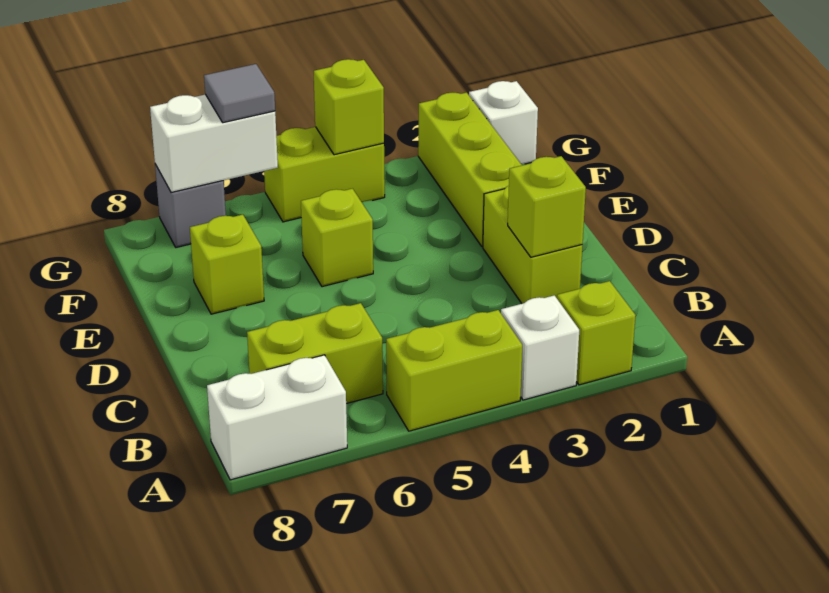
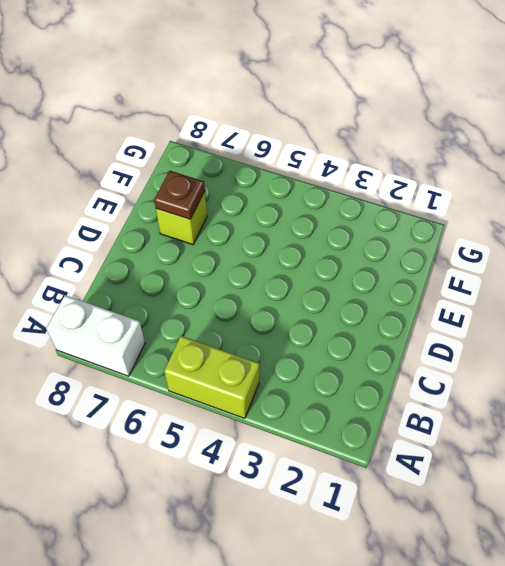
brown 1x1 plate [154,171,205,219] -> none
none -> lime 1x1 brick [557,281,636,385]
none -> white 1x1 brick [501,295,579,400]
none -> lime 1x2 brick [247,303,383,404]

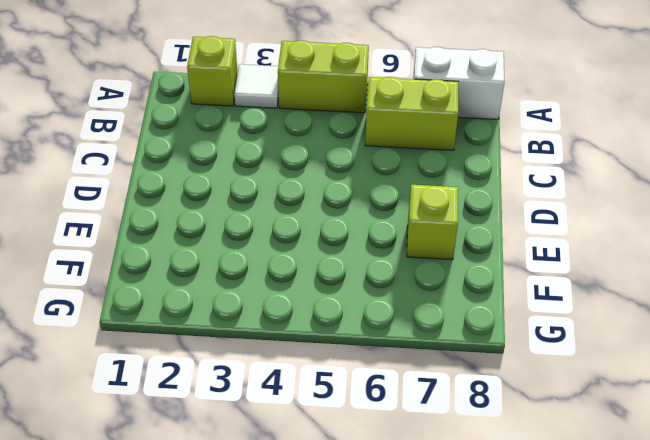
white 1x1 tile [234,64,279,108] -> white 1x1 brick [501,295,579,400]
none -> lime 1x2 brick [483,185,582,304]
none -> lime 1x3 brick [418,93,522,247]
none -> lime 1x1 brick [301,189,373,287]

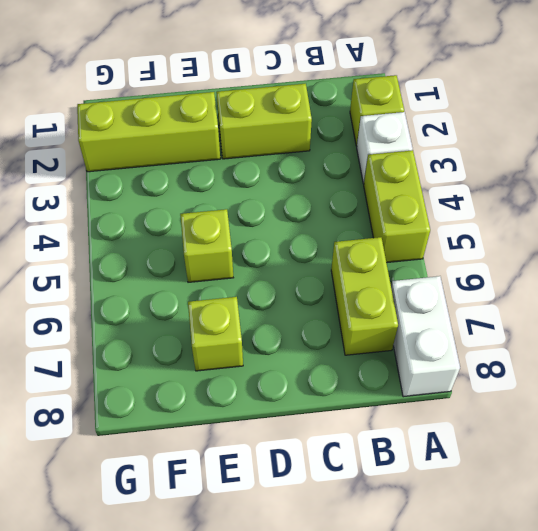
none -> white 1x1 brick [469,81,538,164]
none -> lime 1x2 brick [264,127,385,222]
none -> grey 1x1 brick [155,164,226,247]

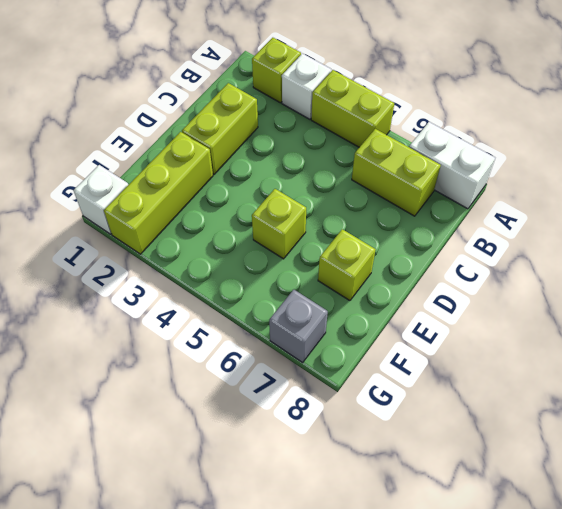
none -> lime 1x2 brick [264,127,385,222]
none -> lime 1x1 brick [508,156,586,257]
none -> lime 1x1 brick [314,59,384,155]

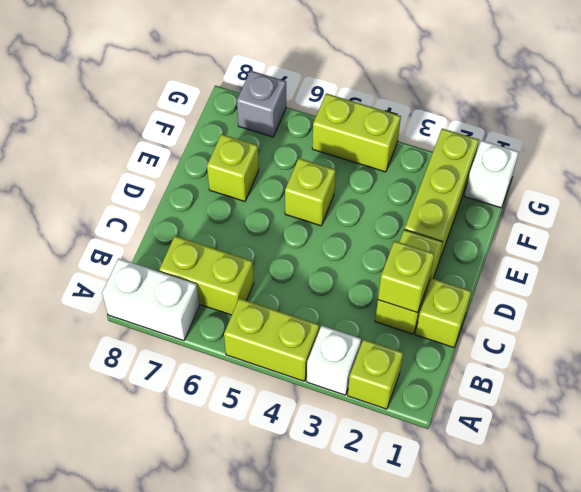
lime 1x1 brick [416,279,472,348] -> lime 1x1 brick moved to [314,59,384,155]
none -> white 1x2 brick [150,95,278,193]
none -> grey 1x1 tile [204,64,275,123]

